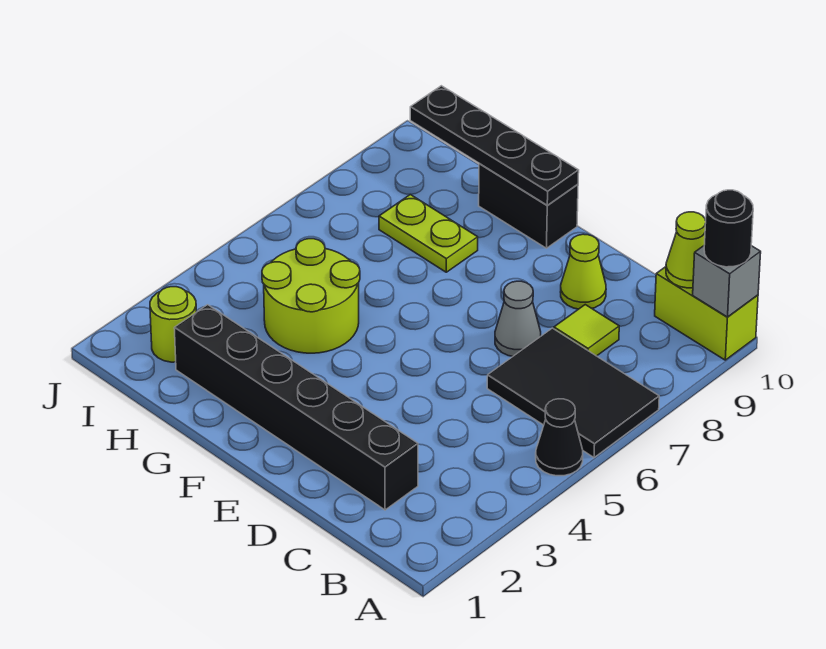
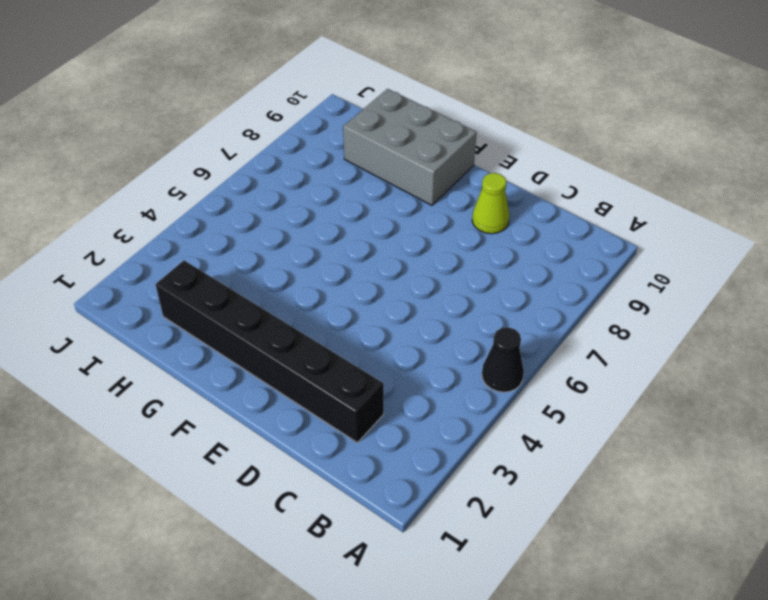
grey 2x3 brick [343,89,477,205] -> black 1x2 brick [479,164,578,248]
none -> black 2x3 tile [487,328,659,458]
none -> lime 1x2 brick [655,267,758,360]
none -> lime 1x1 tile [554,305,619,356]

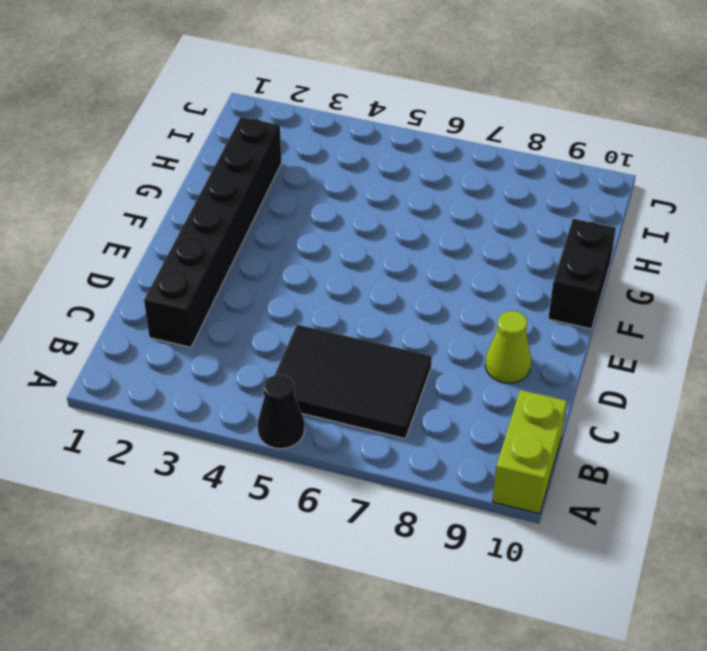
black 2x3 tile [275,325,432,439] -> black 2x3 tile turned to [487,328,659,458]
none -> lime 1x1 tile [554,305,619,356]
none -> grey 1x1 cone [495,281,541,356]
none -> lime 2x2 round brick [262,239,360,353]

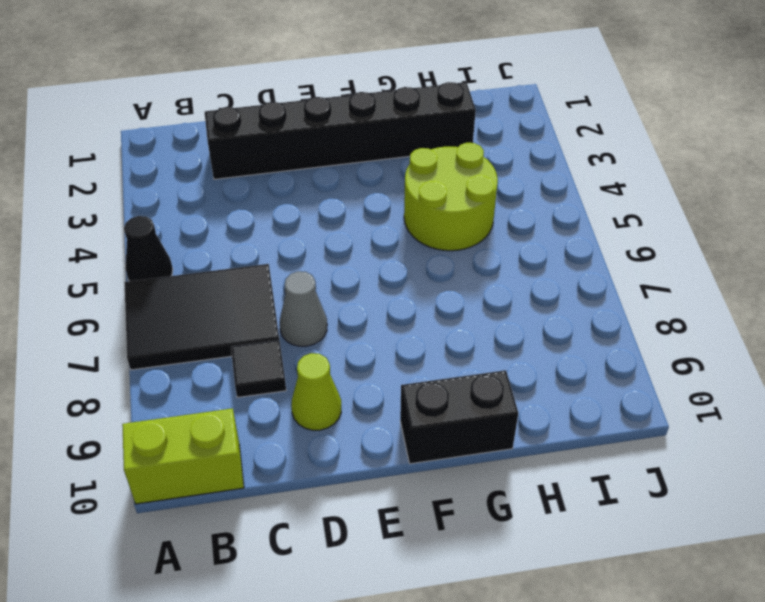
black 1x1 tile [231,340,286,398] -> lime 1x1 tile [554,305,619,356]
none -> lime 1x2 plate [379,195,478,272]
none -> lime 1x1 round brick [150,287,196,362]
none -> grey 1x1 brick [693,246,761,317]

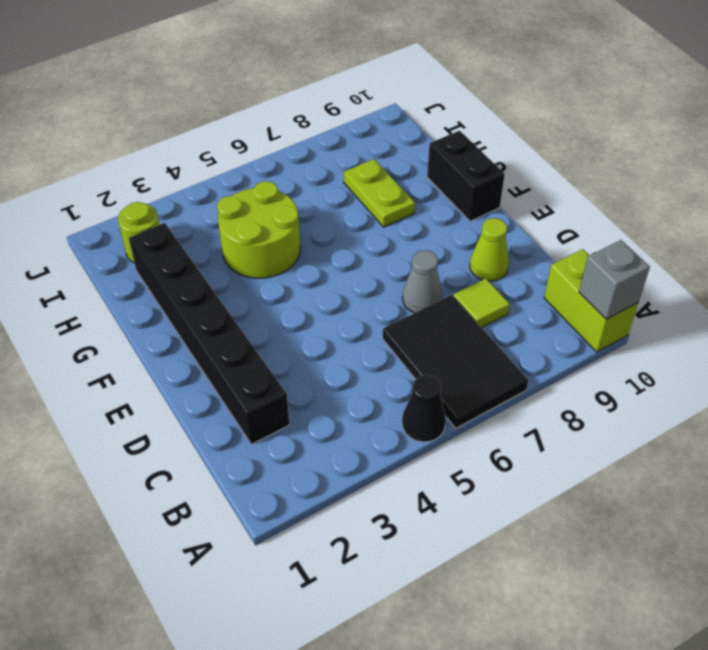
none -> lime 1x1 cone [666,212,706,288]
none -> black 1x4 plate [410,86,579,205]
none -> black 1x1 round brick [704,190,753,267]

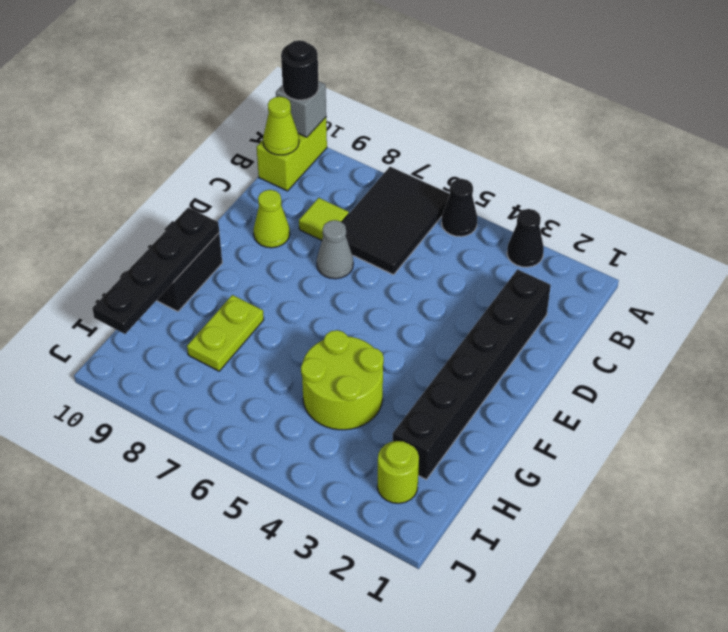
black 1x1 cone [507,209,544,267] -> none

